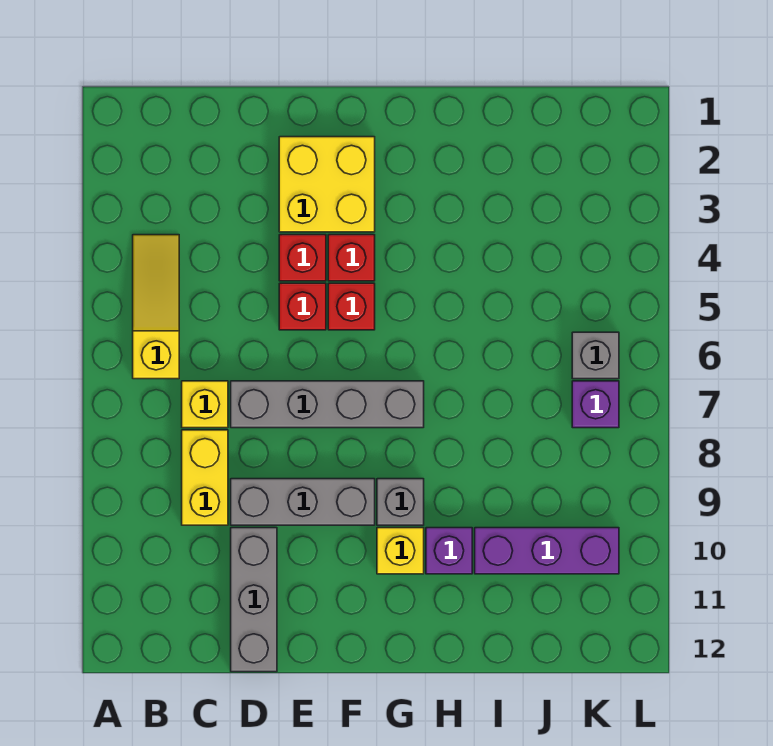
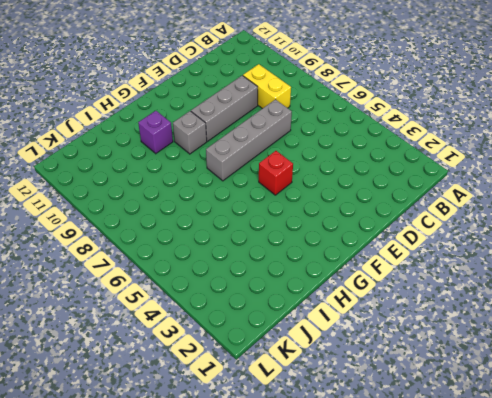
none -> yellow 1x3 slope [133,235,179,379]
none -> yellow 1x1 brick [182,381,228,428]
none -> grey 1x3 brick [231,528,277,672]

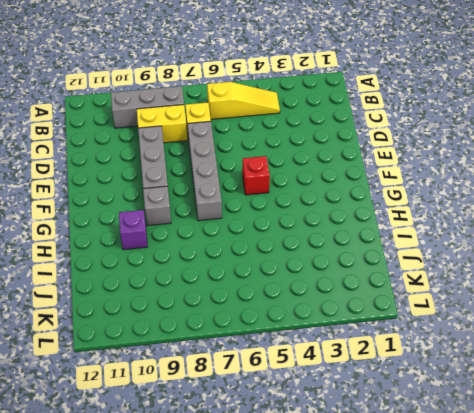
grey 1x3 brick [111,86,184,128] -> grey 1x3 brick moved to [231,528,277,672]
none -> yellow 2x2 brick [279,137,375,232]
none -> red 1x1 brick [279,235,326,281]
none -> red 1x1 brick [279,283,326,330]

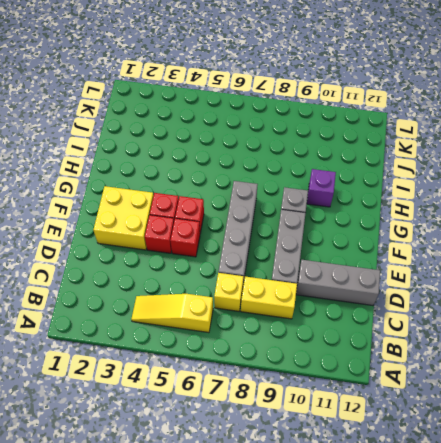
none -> yellow 1x1 brick [377,528,424,574]
none -> purple 1x3 brick [475,528,619,574]
none -> grey 1x1 brick [572,332,619,379]

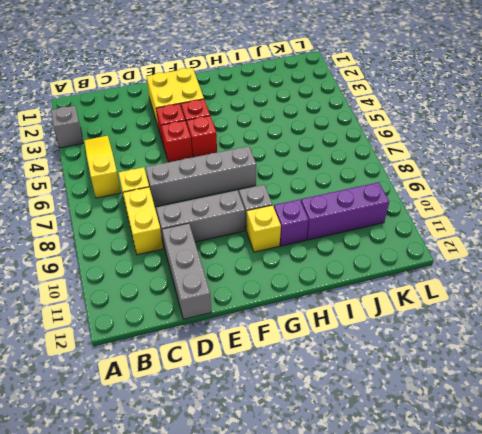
grey 1x1 brick [51,106,83,148] -> grey 1x1 brick moved to [572,332,619,379]
none -> purple 1x1 brick [572,381,619,428]

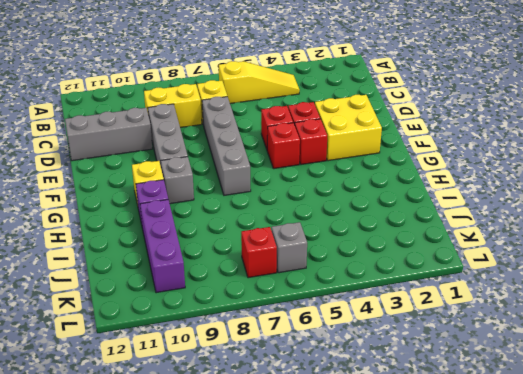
red 1x1 brick [241,227,277,278] -> purple 1x1 brick [572,381,619,428]

